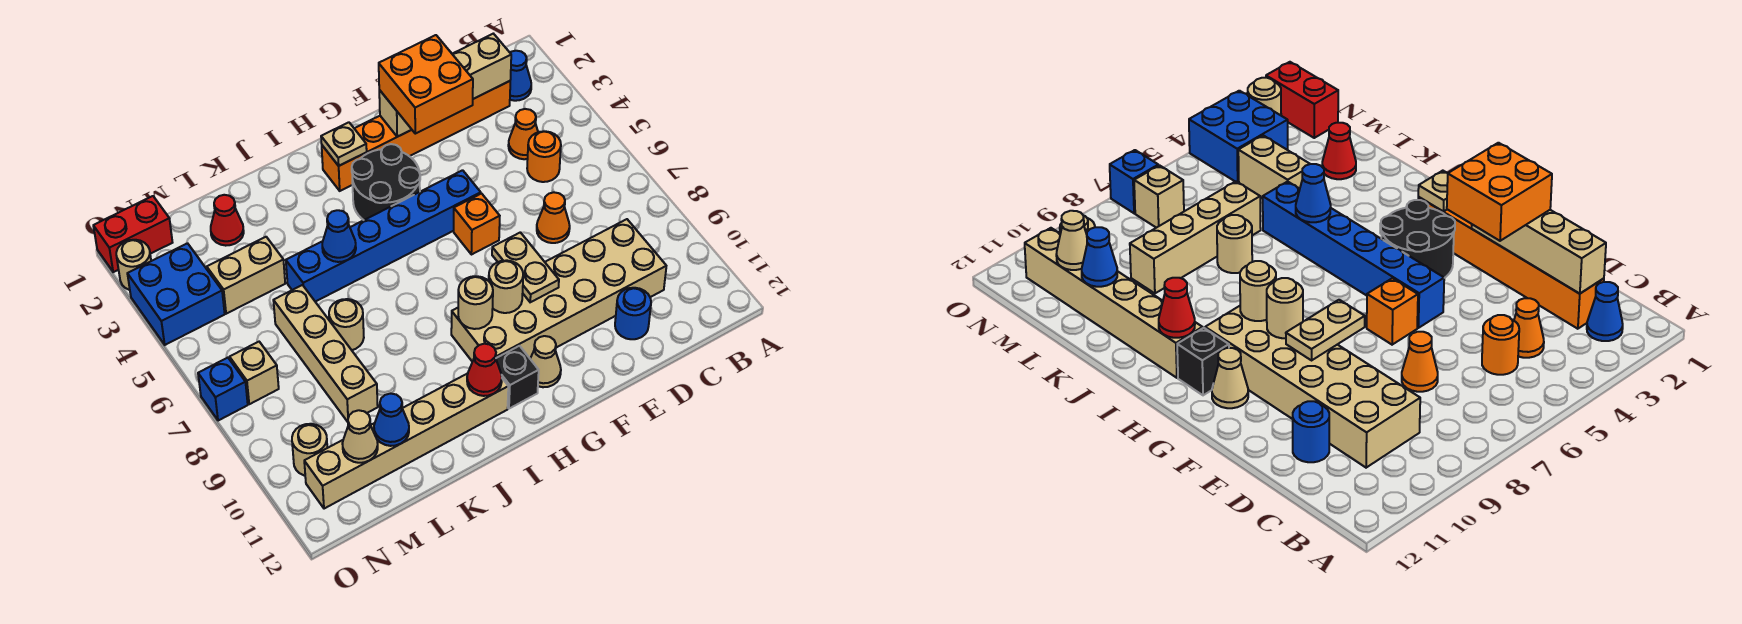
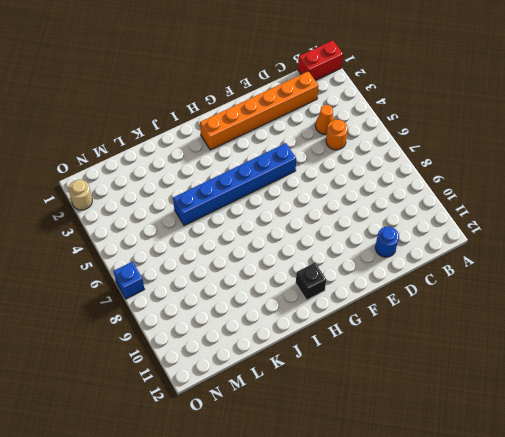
red 1x2 brick [298,40,343,80] -> red 1x2 brick moved to [93,196,173,272]
none -> blue 1x1 cone [510,51,531,101]
none -> tan 2x6 brick [451,219,666,362]
none -> orange 1x1 cone [537,192,570,243]
none -> orange 1x1 brick [454,194,500,255]

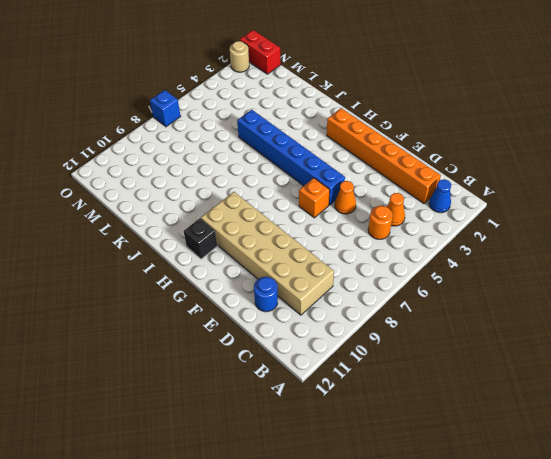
orange 1x1 cone [335,181,356,214] -> orange 1x1 cone moved to [537,192,570,243]
none -> black 2x2 round brick [352,144,420,220]
none -> tan 1x1 cone [530,336,561,387]
none -> tan 1x6 brick [304,373,508,509]
none -> tan 1x1 round brick [329,299,364,350]

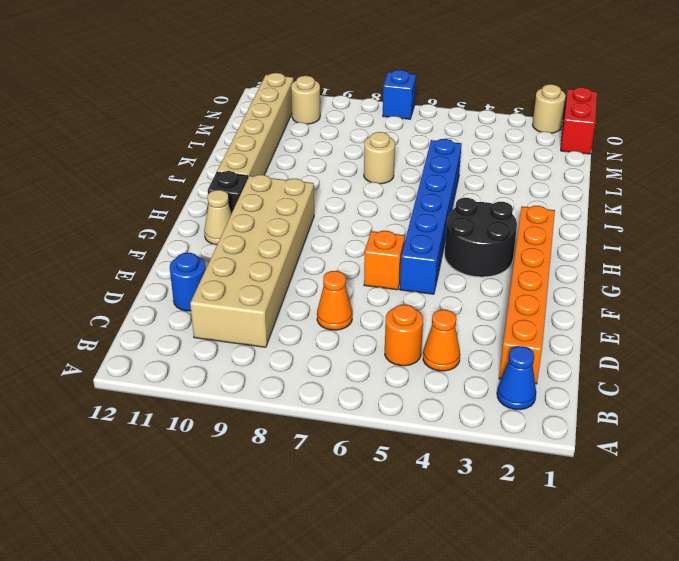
none -> red 1x1 cone [211,195,244,246]
none -> tan 1x2 brick [207,237,285,314]
none -> tan 1x4 brick [273,285,378,422]
none -> blue 2x2 brick [127,243,225,345]

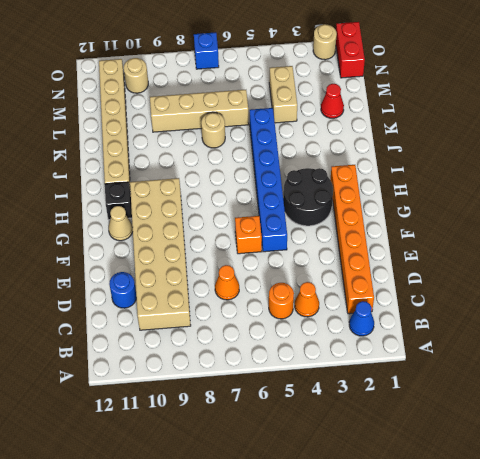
none -> blue 2x2 brick [127,243,225,345]
none -> tan 1x1 brick [230,342,279,404]
none -> tan 1x4 brick [379,34,511,137]
none -> tan 1x2 plate [492,232,559,302]

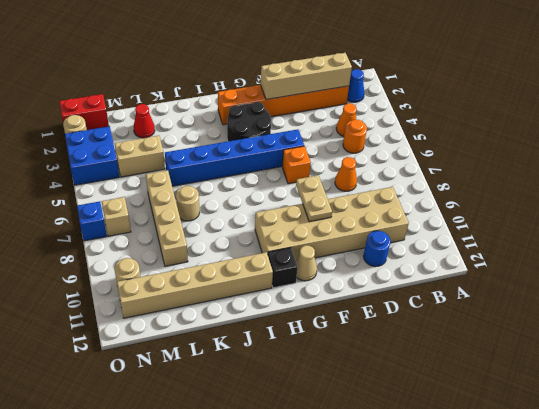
none -> tan 1x1 round brick [489,260,523,313]
none -> tan 1x1 plate [321,122,367,166]
none -> tan 1x1 round brick [458,276,493,329]
none -> red 1x1 cone [467,344,502,396]

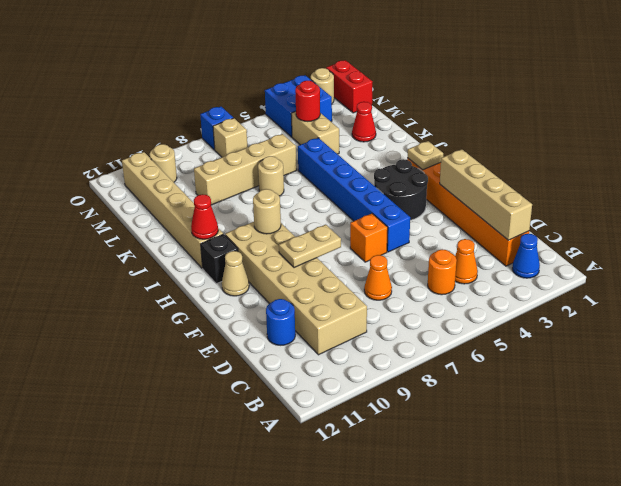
red 1x1 round brick [295,81,320,121] -> none
none -> tan 1x1 round brick [489,260,523,313]
none -> blue 1x1 cone [322,210,356,262]
none -> blue 1x1 cone [374,394,409,446]
none -> tan 1x1 cone [342,410,378,463]

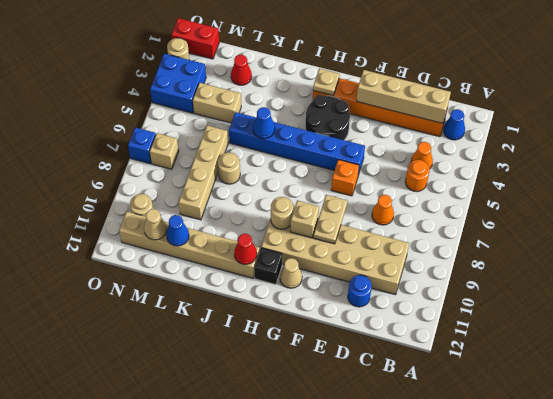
tan 1x1 brick [291,200,319,238] -> tan 1x1 round brick [489,260,523,313]
none -> orange 2x2 brick [379,35,473,134]

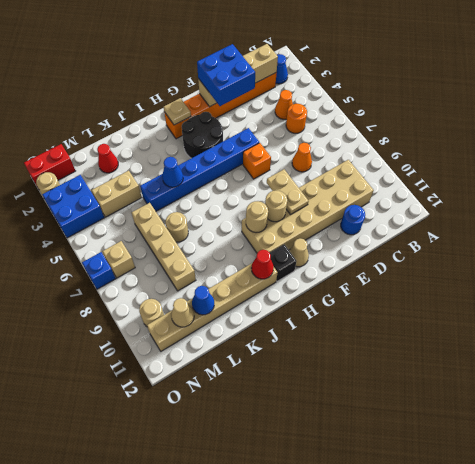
blue 2x2 brick [197,44,255,106] -> orange 2x2 brick [379,35,473,134]

